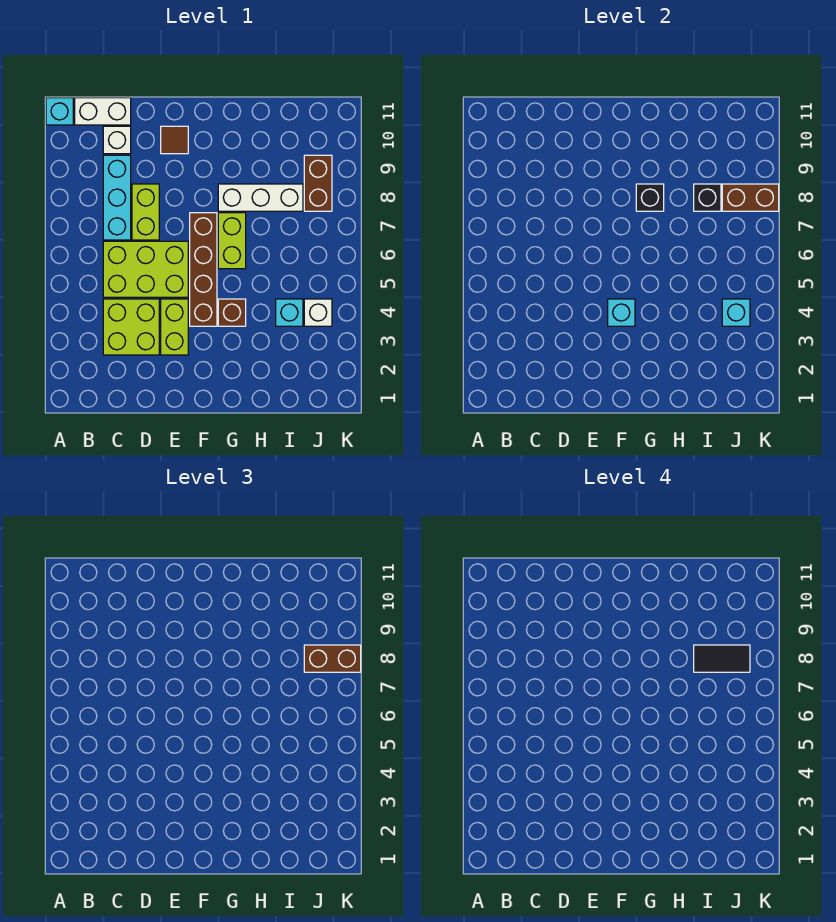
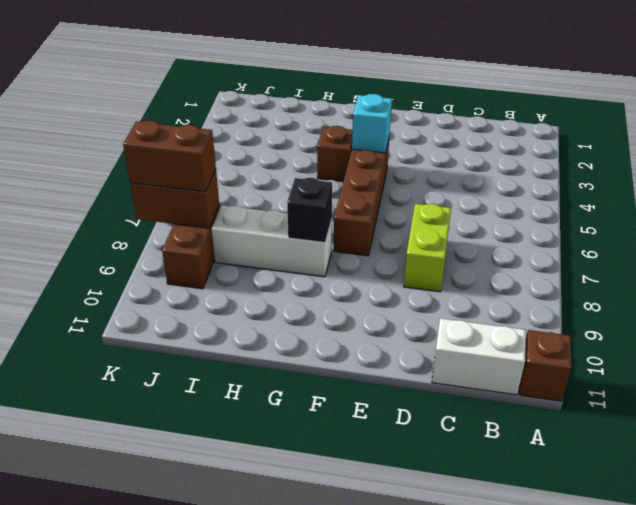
brown 1x1 brick [519,330,572,401] -> cyan 1x1 brick [46,98,73,125]
none -> lime 2x2 brick [103,299,159,355]
none -> lime 2x3 brick [103,241,188,297]
none -> cyan 1x3 brick [103,155,131,240]

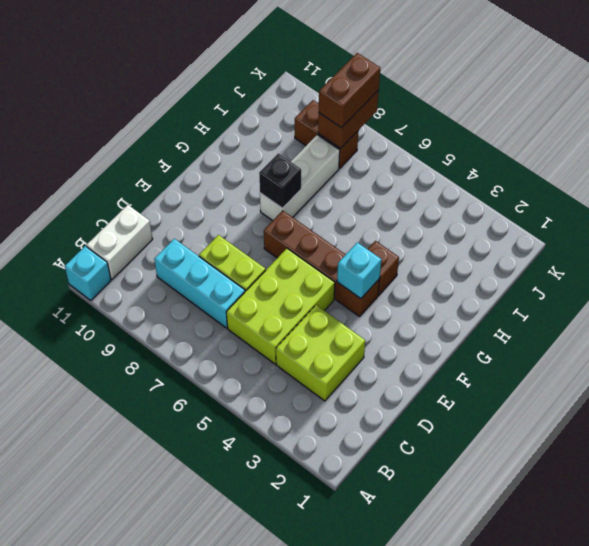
none -> white 1x1 brick [103,126,131,154]
none -> lime 1x2 brick [161,299,188,355]
none -> brown 1x1 tile [161,126,188,154]

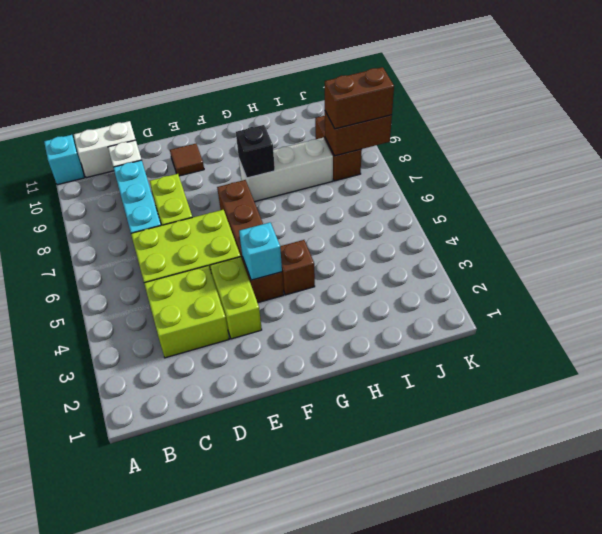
none -> lime 1x2 brick [218,213,246,269]
none -> cyan 1x1 brick [276,299,303,326]
none -> white 1x1 brick [304,299,332,326]

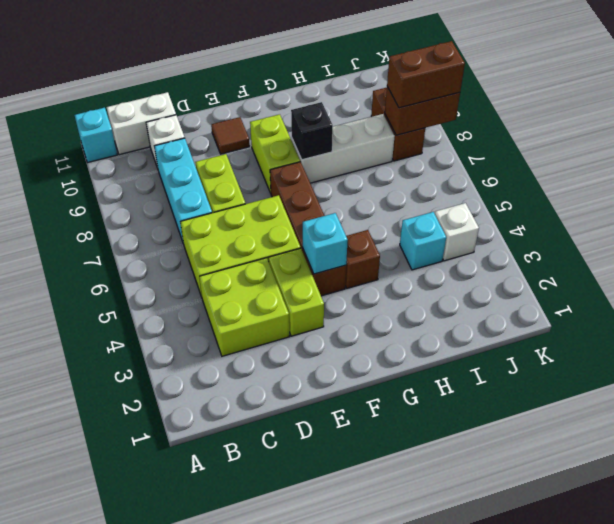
lime 1x2 brick [250,114,300,193] -> lime 1x2 brick moved to [218,213,246,269]
none -> black 1x1 brick [694,184,721,211]
none -> cyan 1x1 brick [722,299,750,326]
none -> black 1x2 tile [694,645,750,672]

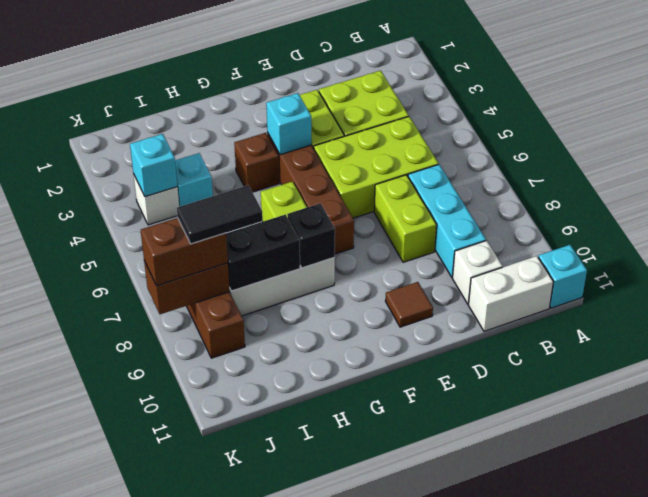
black 1x2 brick [226,214,300,291] -> black 1x1 brick [694,184,721,211]

